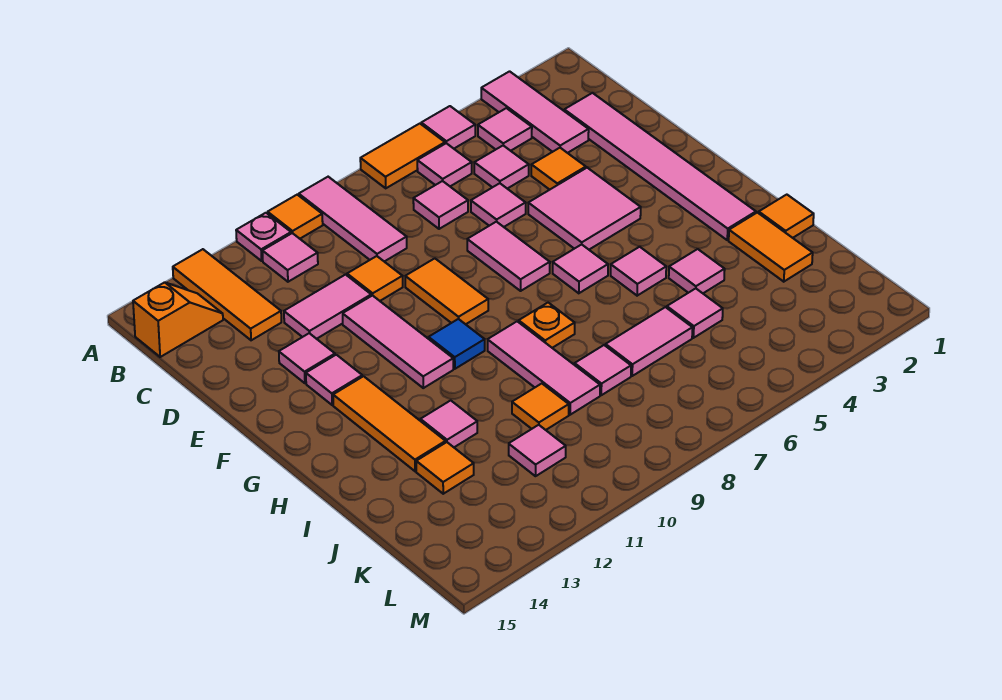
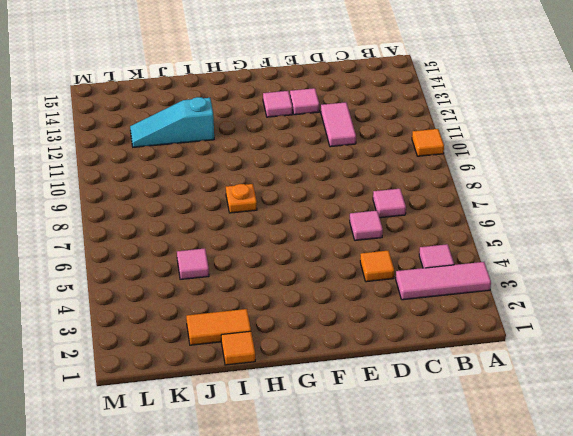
cyan 1x3 slope [130,97,214,147] -> pink 1x1 tile [420,400,477,447]
none -> pink 1x1 tile [421,106,475,149]
none -> orange 1x2 tile [360,124,445,188]
none -> pink 1x3 tile [299,177,407,262]
none -> pink 1x1 plate [236,213,291,261]

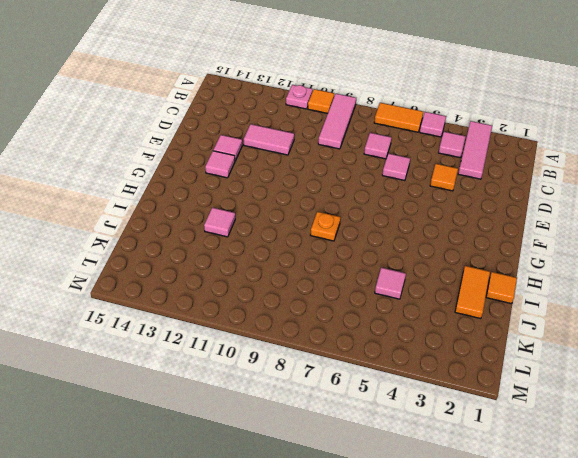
none -> orange 1x3 tile [173,249,281,340]
none -> pink 1x1 tile [417,143,472,186]
none -> pink 1x1 tile [262,233,318,282]
none -> orange 1x2 slope [133,282,223,357]

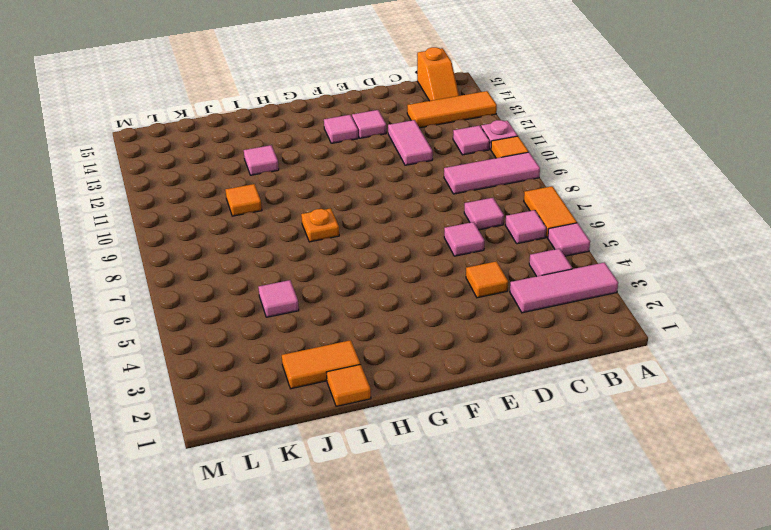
none -> pink 1x6 tile [564,93,756,240]
none -> pink 1x1 tile [474,146,529,189]
none -> orange 1x1 tile [347,256,403,301]
none -> pink 2x2 tile [528,168,641,249]

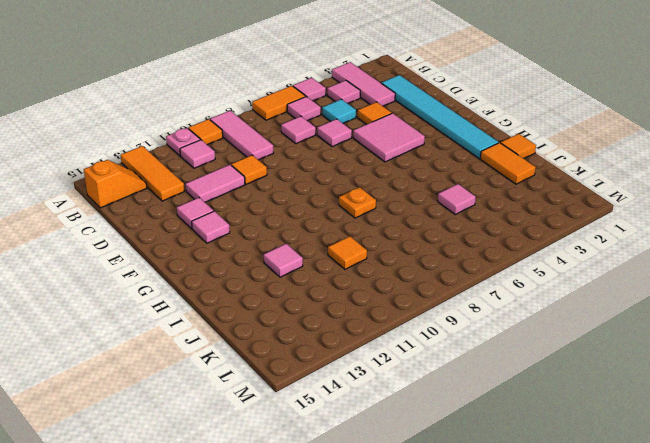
cyan 1x6 tile [381,75,499,159] -> pink 1x6 tile [564,93,756,240]
cyan 1x1 tile [322,99,356,123] -> pink 1x1 tile [474,146,529,189]
none -> pink 1x2 tile [467,222,550,291]
none -> orange 1x2 tile [405,258,488,324]
none -> pink 1x3 tile [343,295,453,388]
none -> pink 1x1 tile [553,244,608,293]

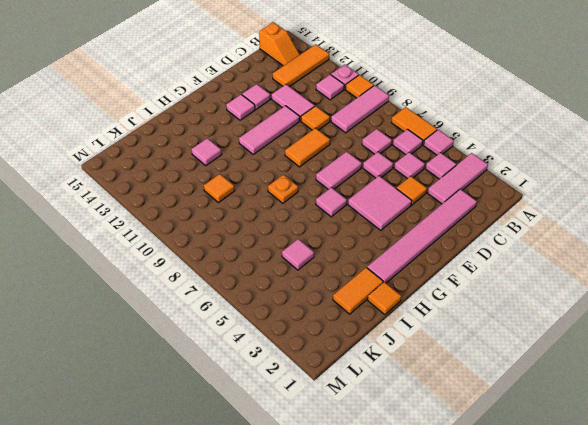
none -> blue 1x1 tile [429,319,485,369]
none -> orange 1x3 tile [333,376,446,471]
none -> pink 1x1 tile [611,247,666,296]
none -> pink 1x3 tile [488,321,600,415]

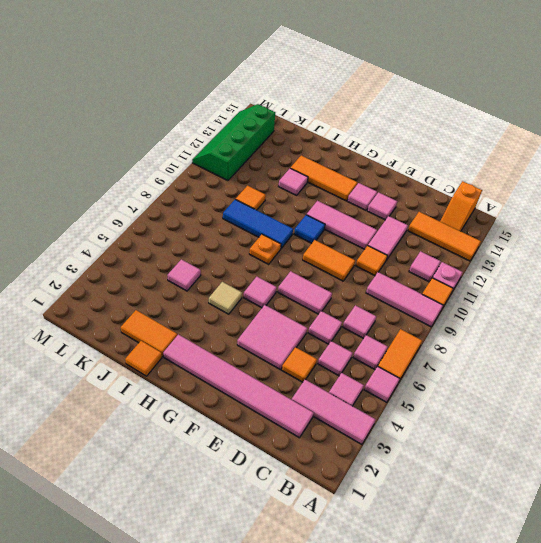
tan 1x1 tile [209,282,242,314] -> pink 1x1 tile [611,247,666,296]
blue 1x3 tile [223,199,293,248] -> pink 1x3 tile [488,321,600,415]
green 2x4 slope [192,104,275,181] -> none
none -> pink 1x1 tile [669,249,725,293]
none -> pink 1x2 tile [606,307,692,376]
none -> pink 1x1 tile [575,345,631,395]
none -> orange 1x1 tile [416,442,474,494]

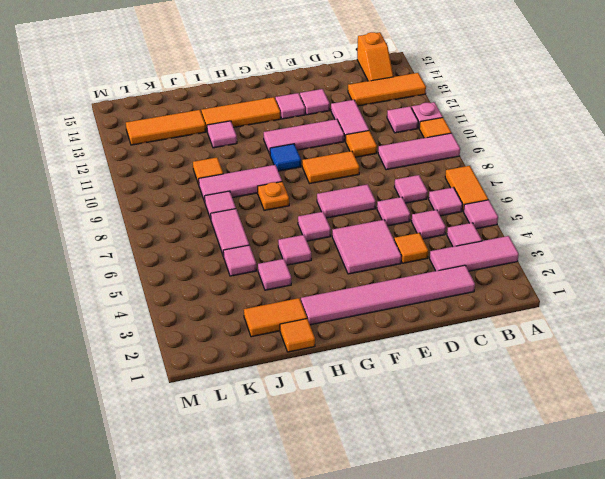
orange 1x3 tile [126,110,206,145] -> orange 1x1 tile [416,442,474,494]
none -> pink 1x1 tile [509,425,566,476]

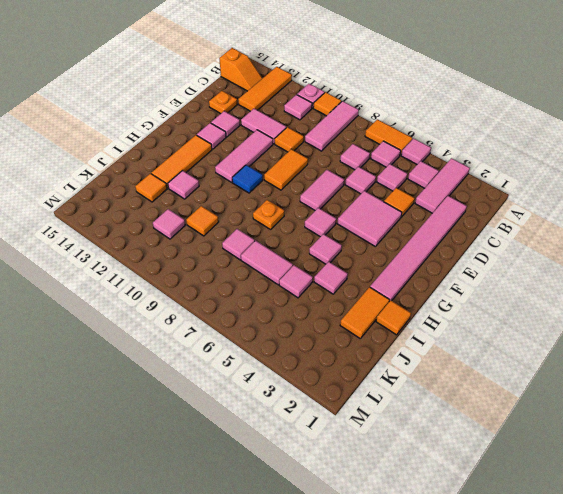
orange 1x1 plate [209,91,237,114] -> none
none -> pink 1x3 tile [488,321,600,415]

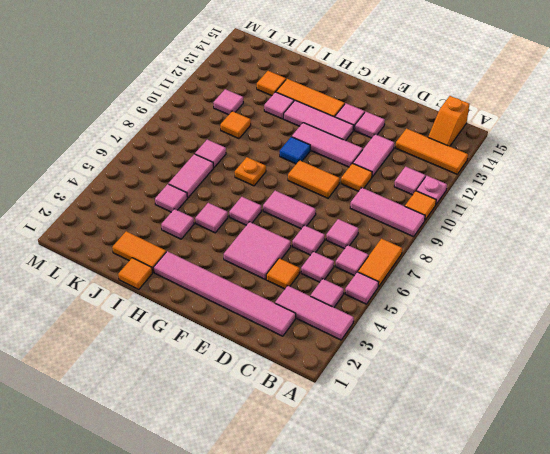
pink 1x3 tile [284,100,354,141] -> pink 1x3 tile moved to [488,321,600,415]

